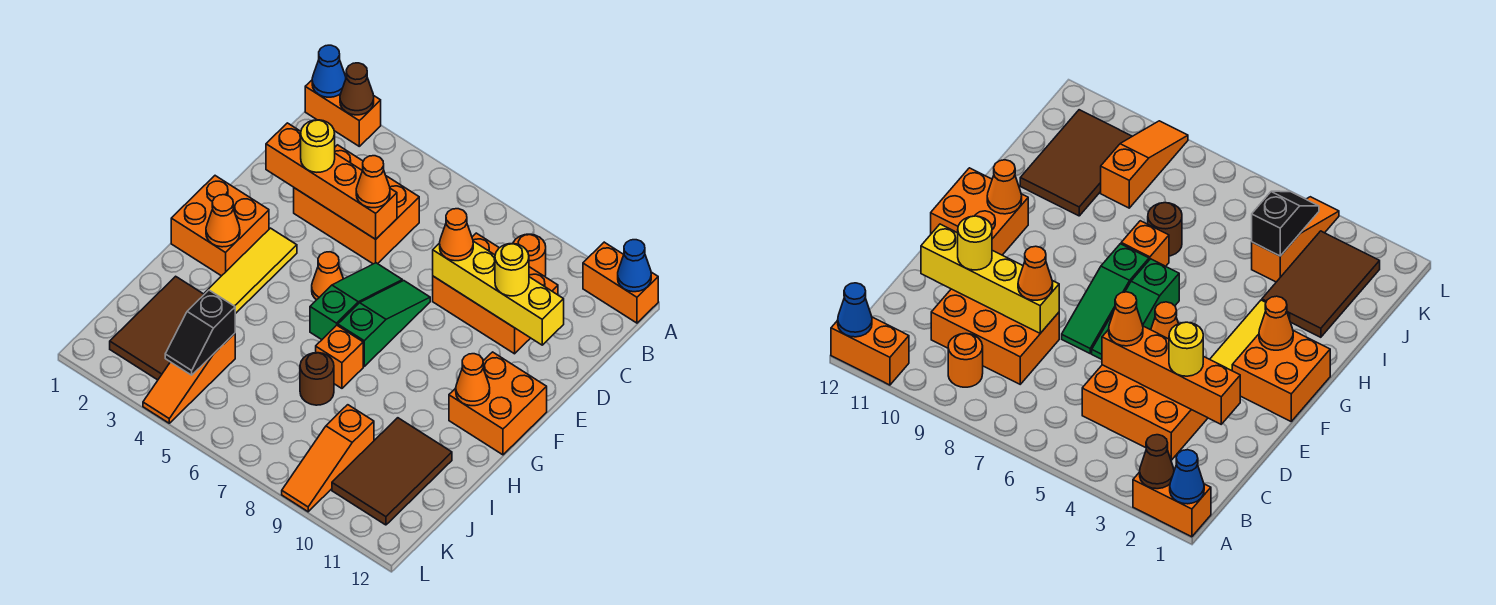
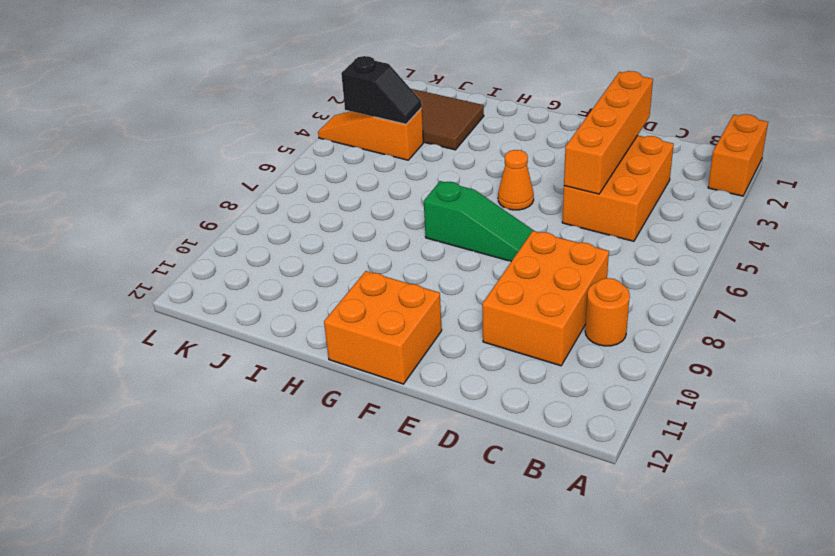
black 1x2 slope [341,56,422,124] -> black 1x2 slope turned to [165,290,235,375]
none -> orange 1x2 brick [583,242,658,323]
none -> green 1x3 slope [310,263,402,340]
none -> orange 2x2 brick [171,176,269,276]

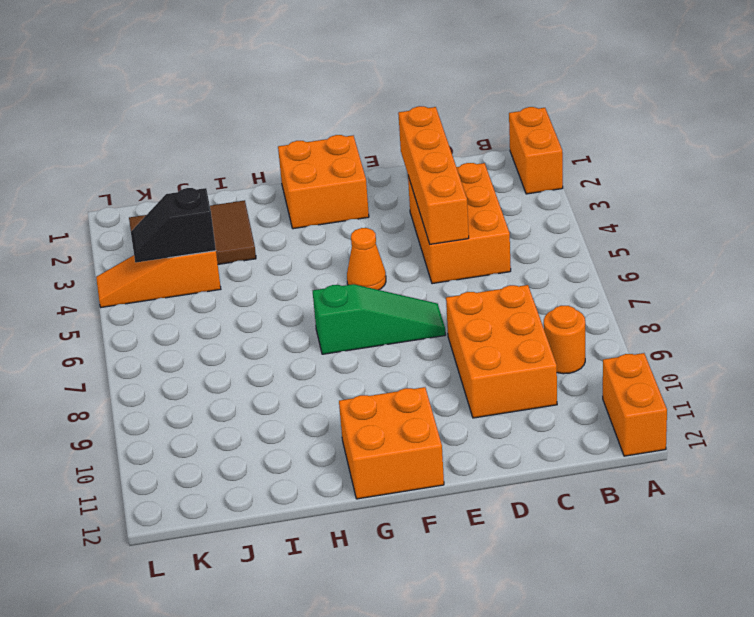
none -> green 1x3 slope [310,263,402,340]
none -> yellow 1x3 tile [205,228,297,314]
none -> orange 1x1 brick [316,325,363,388]

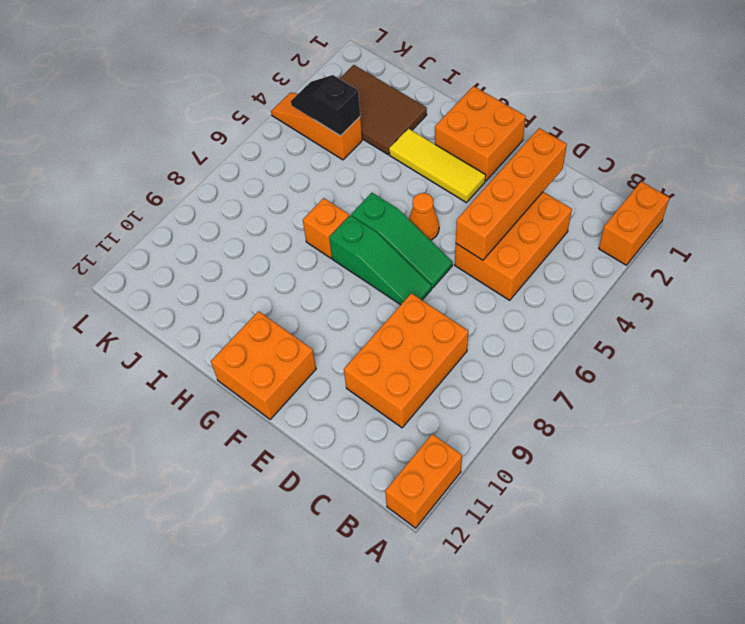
none -> orange 1x1 round brick [513,234,546,276]
none -> brown 1x1 round brick [300,353,334,405]
none -> brown 2x3 tile [332,418,452,525]

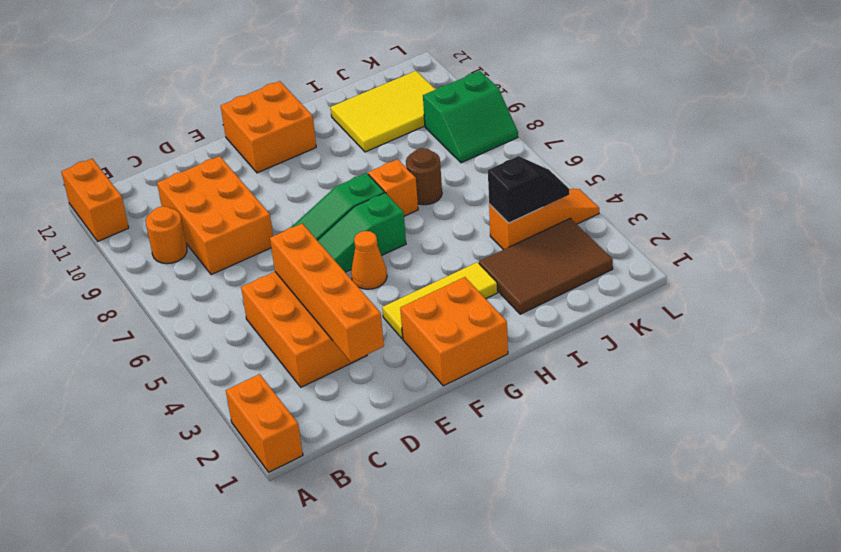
yellow 2x3 tile [330,71,436,152] -> brown 2x3 tile [332,418,452,525]
green 2x2 slope [423,71,518,163] -> orange 1x3 slope [282,405,374,512]
none -> blue 1x1 cone [312,45,346,97]
none -> brown 1x1 cone [340,63,374,115]
none -> blue 1x1 cone [618,240,651,292]

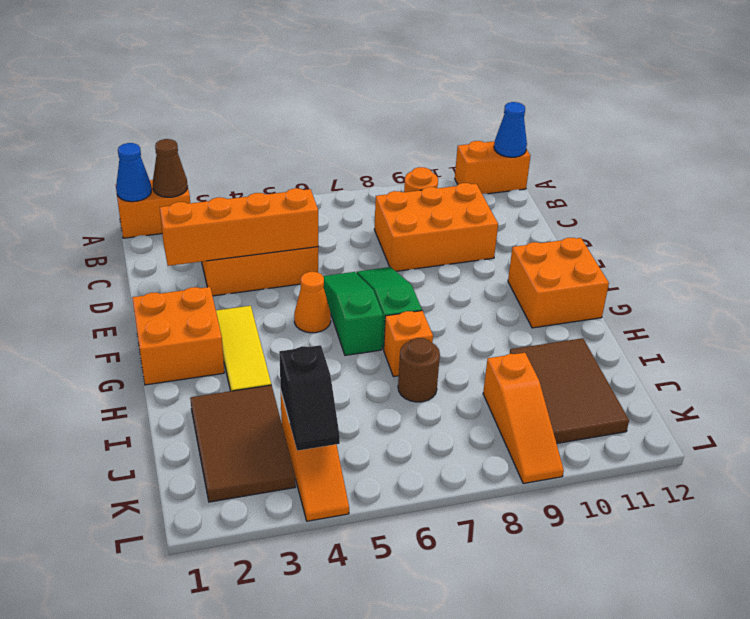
none -> yellow 1x4 brick [433,241,564,345]
none -> orange 1x1 cone [206,195,240,247]
none -> orange 1x1 cone [456,354,490,406]

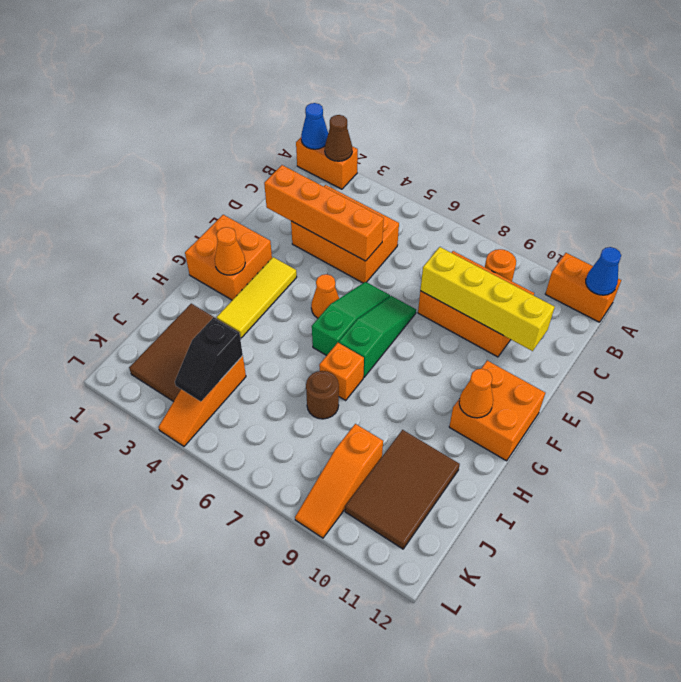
none -> yellow 1x1 round brick [301,120,335,172]
none -> orange 1x1 cone [356,156,390,208]
none -> orange 1x1 cone [440,209,473,261]

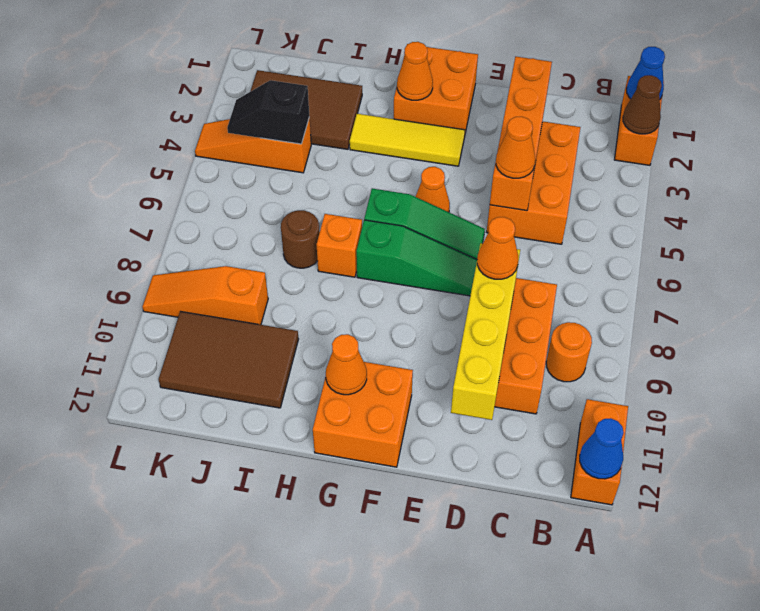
none -> yellow 1x1 round brick [301,120,335,172]
none -> yellow 1x1 round brick [495,243,529,296]

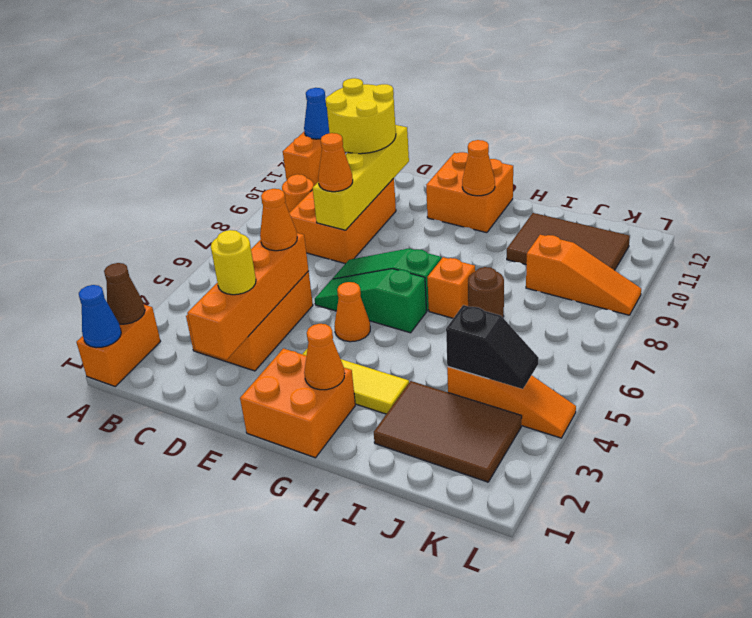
yellow 2x2 round brick [325,78,396,154] -> yellow 1x1 round brick [495,243,529,296]

